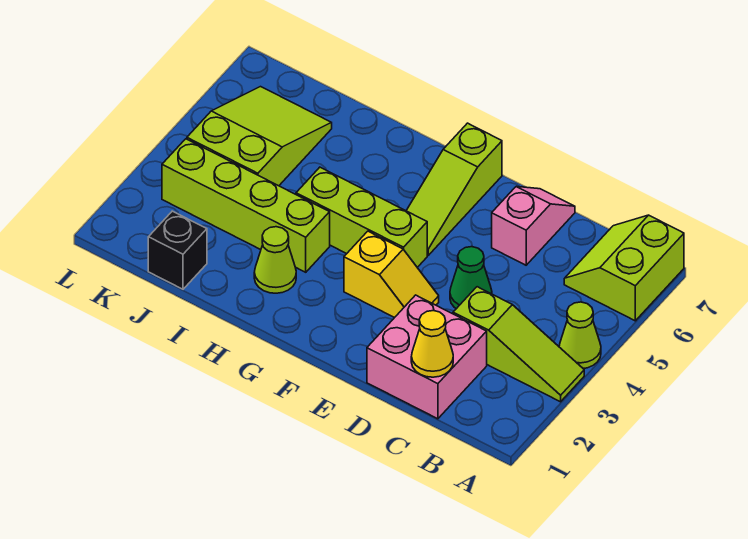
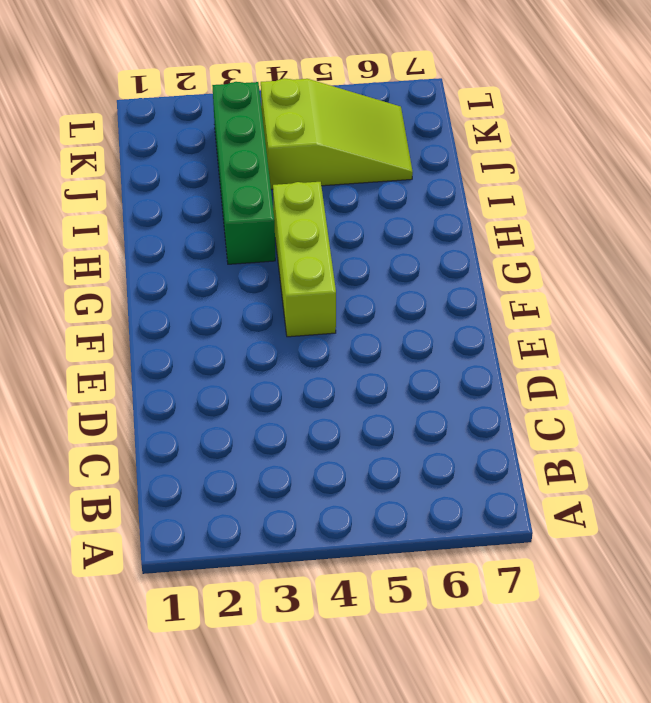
green 1x4 brick [212,82,275,264] -> lime 1x4 brick [162,139,330,272]
none -> lime 1x3 slope [453,287,584,402]
none -> lime 1x1 cone [559,302,601,368]
none -> lime 2x2 slope [564,215,684,321]

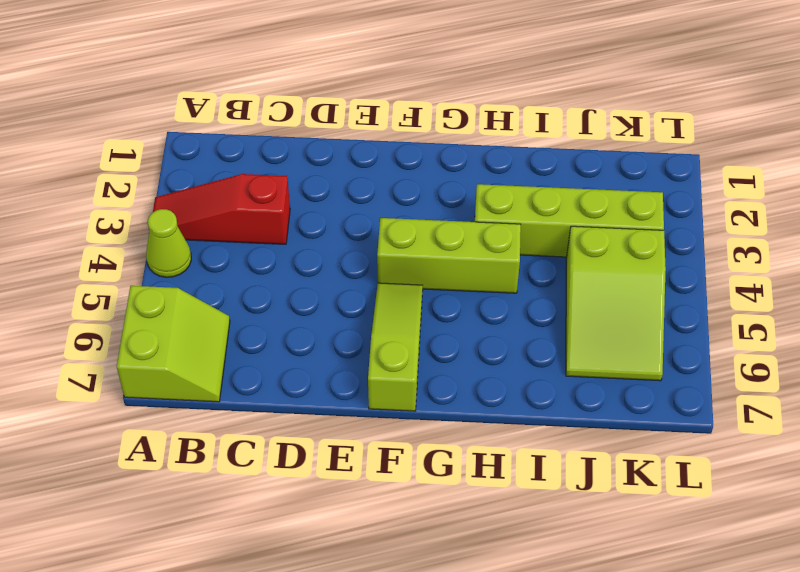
red 1x3 slope [153,174,290,244] -> lime 1x3 slope [453,287,584,402]
none -> pink 2x2 brick [367,295,487,419]
none -> green 1x1 cone [450,247,492,309]
none -> pink 1x2 slope [492,187,575,265]

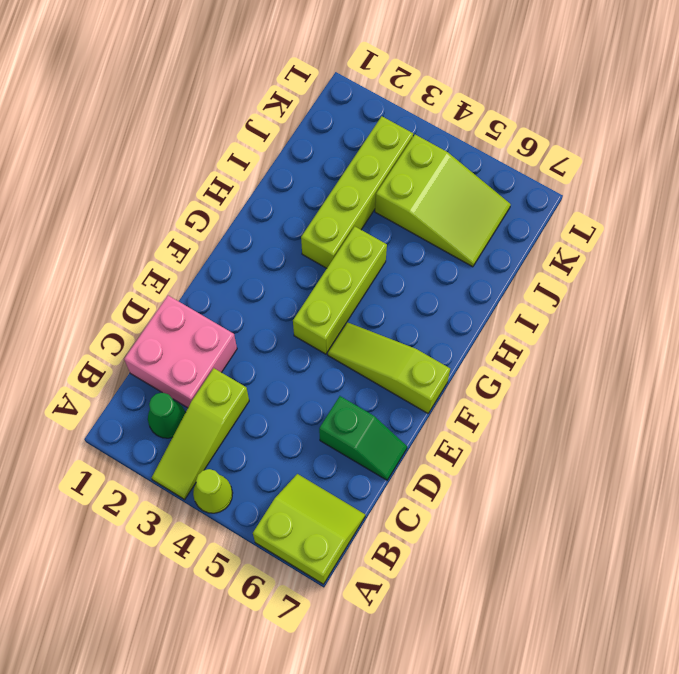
green 1x1 cone [148,393,185,438] -> green 1x1 cone moved to [450,247,492,309]
green 1x2 slope [319,396,407,480] -> pink 1x2 slope [492,187,575,265]
none -> yellow 1x2 slope [344,231,439,318]
none -> lime 1x1 cone [254,227,296,293]
none -> black 1x1 brick [148,211,207,289]

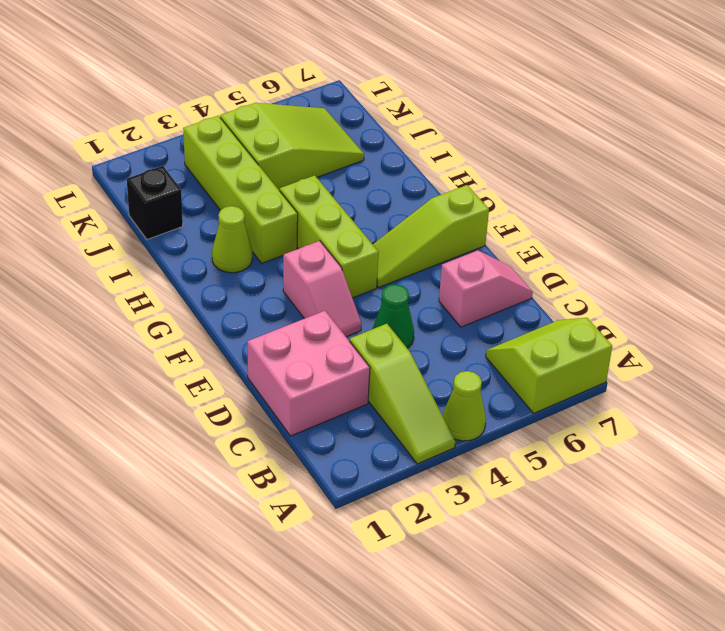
pink 1x2 slope [283,241,362,337] -> yellow 1x2 slope [344,231,439,318]
none -> yellow 1x1 cone [411,311,453,377]

